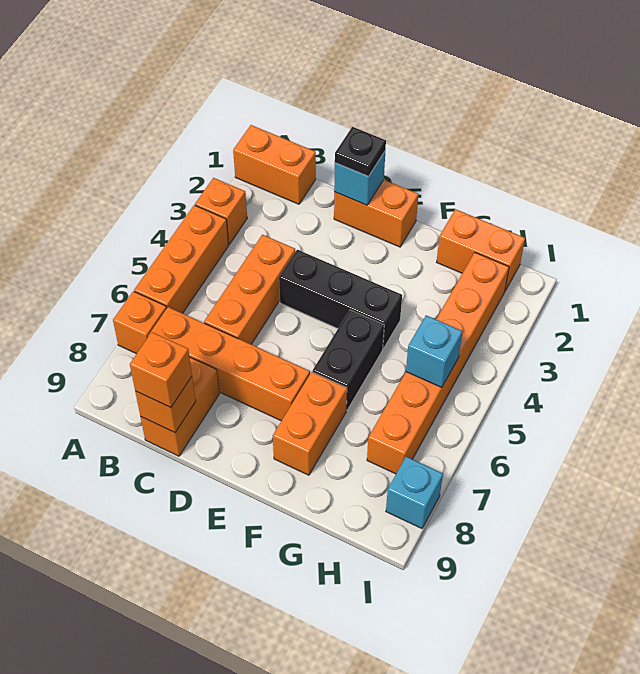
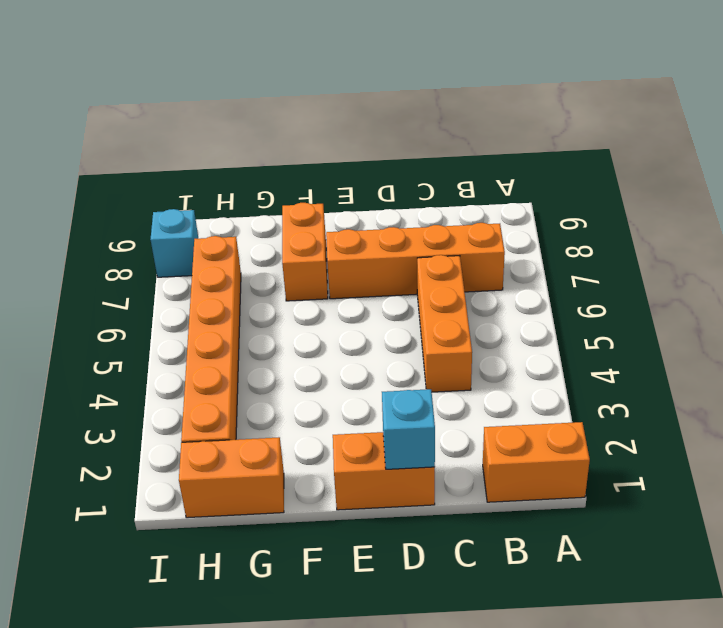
none -> orange 1x1 brick [195,178,247,244]
none -> orange 1x3 brick [134,205,229,313]
none -> orange 1x1 brick [113,291,167,354]

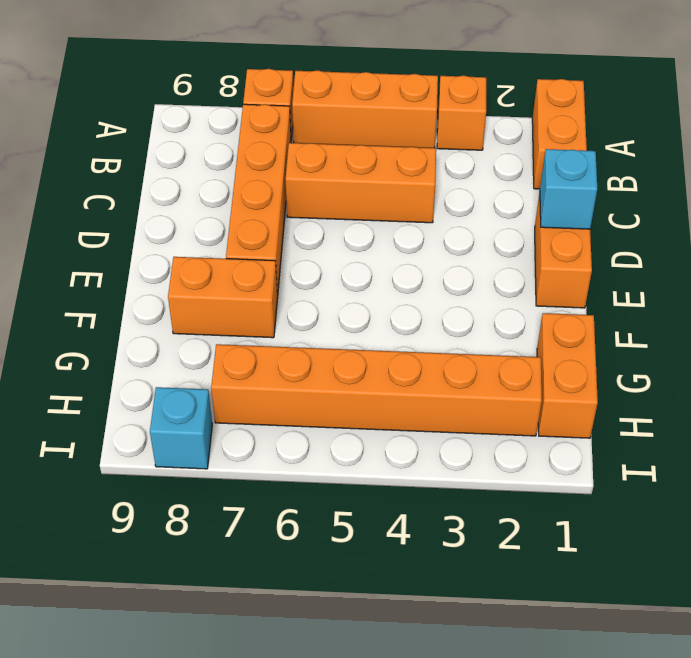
none -> orange 1x2 brick [141,357,219,456]
none -> black 1x3 brick [279,250,402,349]
none -> black 1x2 brick [313,310,384,410]

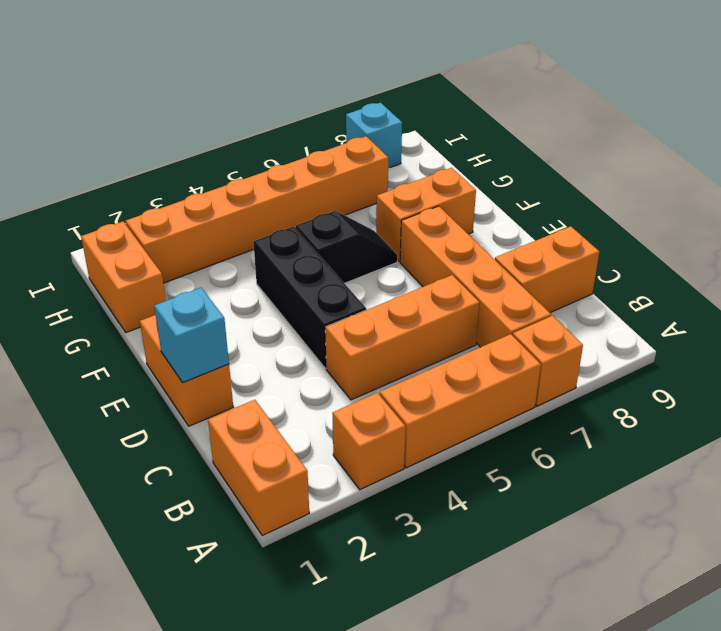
black 1x2 slope [296,211,397,283] -> black 1x2 brick [313,310,384,410]
none -> orange 1x1 brick [135,377,196,433]
none -> cyan 1x1 brick [406,315,462,387]
none -> orange 1x1 brick [130,332,192,408]

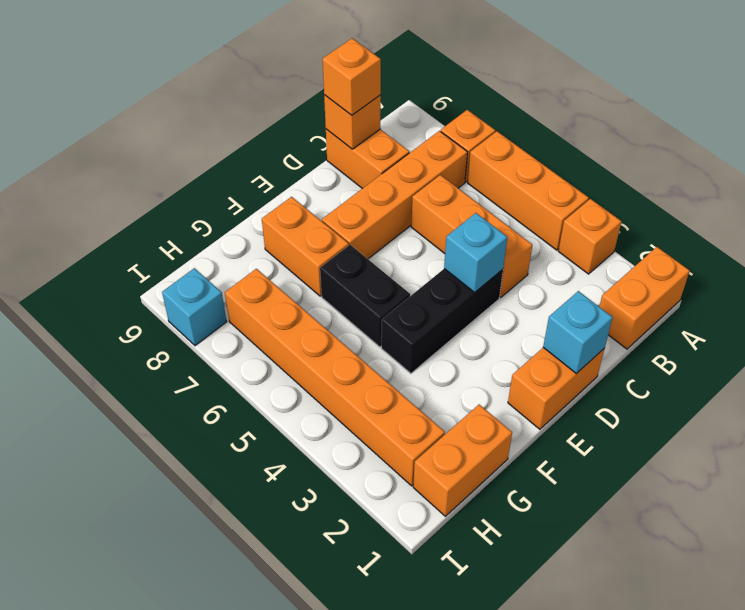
cyan 1x1 brick [444,213,507,292] -> cyan 1x1 brick moved to [406,315,462,387]
none -> black 1x1 plate [335,127,386,176]

